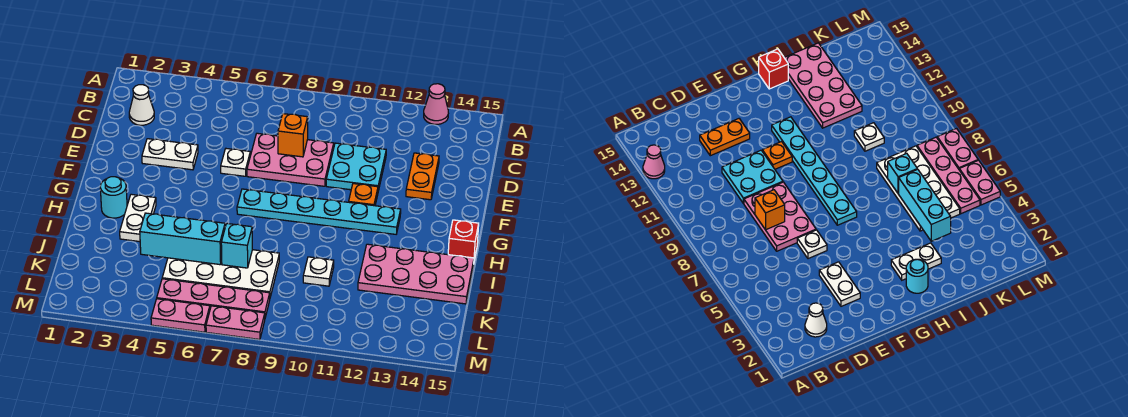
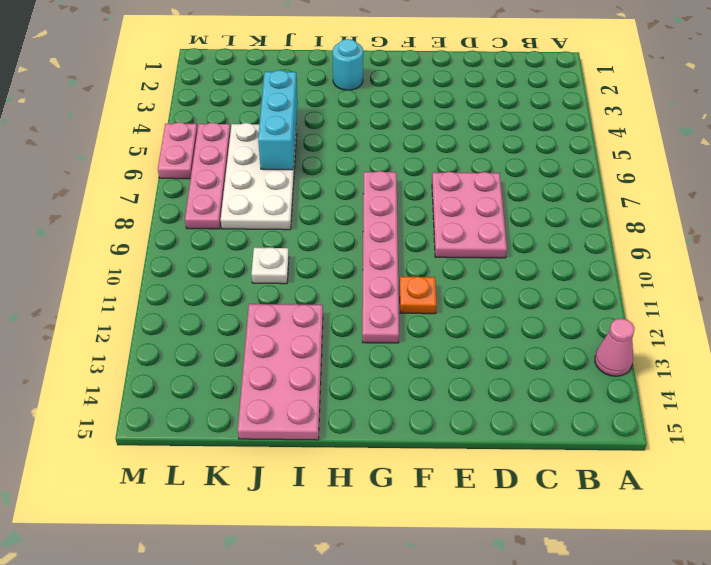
pink 1x6 plate [362,171,399,343] -> cyan 1x6 plate [237,189,401,234]
none -> white 1x1 cone [129,85,154,125]
none -> cyan 2x2 plate [326,143,386,191]
none -> orange 1x2 plate [406,153,439,200]

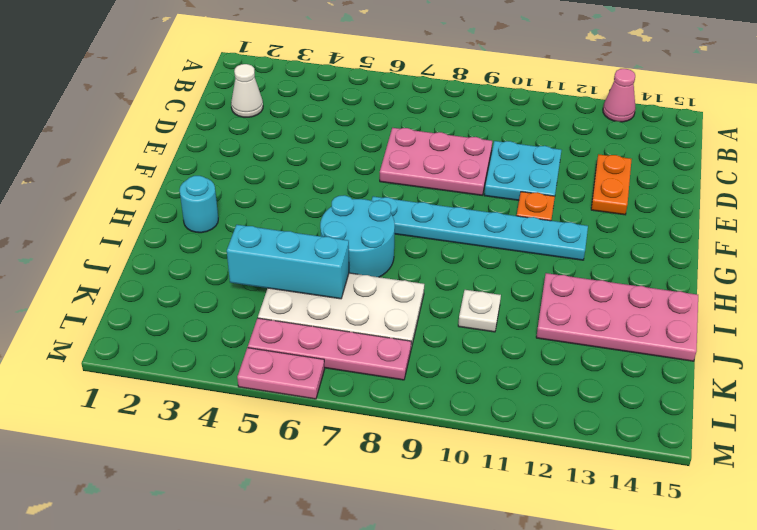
cyan 2x2 round brick [320,195,395,277] -> none
none -> white 1x2 plate [142,139,198,170]
none -> white 1x1 plate [221,149,250,176]
none -> white 1x2 plate [120,194,156,242]

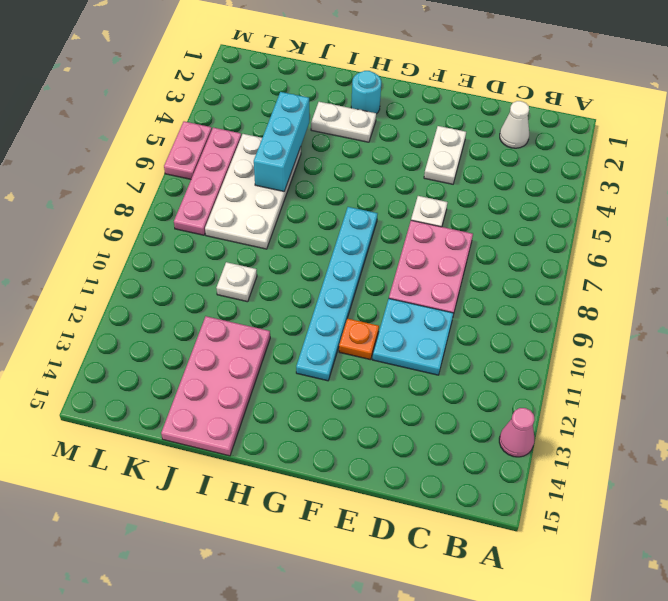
none -> orange 1x2 plate [406,153,439,200]
none -> red 1x1 brick [448,220,479,261]
none -> pink 1x2 plate [206,306,265,339]

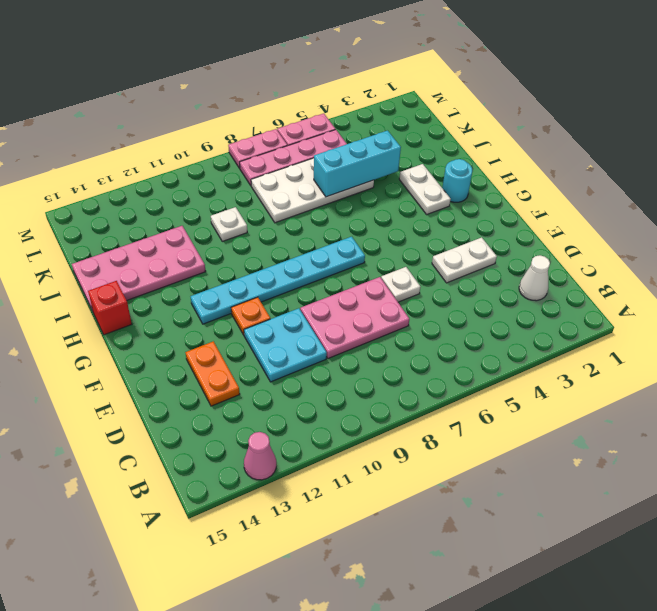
none -> orange 1x1 brick [278,114,308,157]
none -> cyan 1x1 brick [221,224,252,268]

